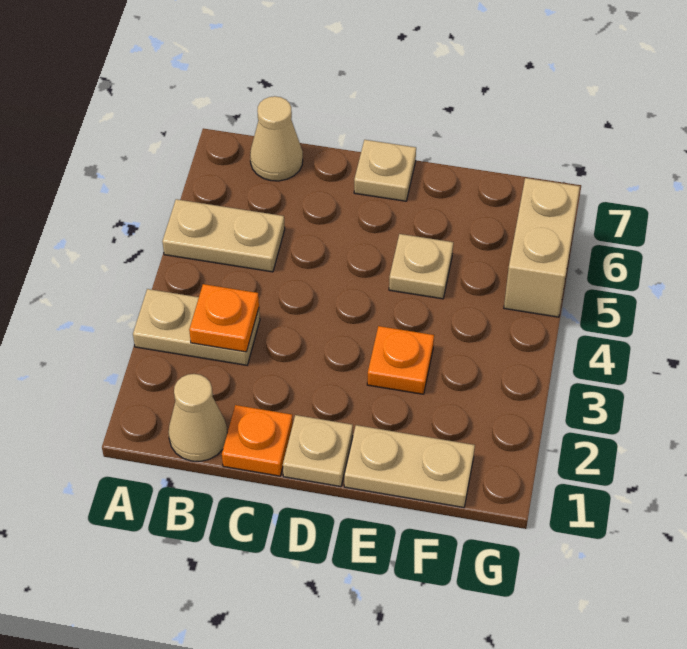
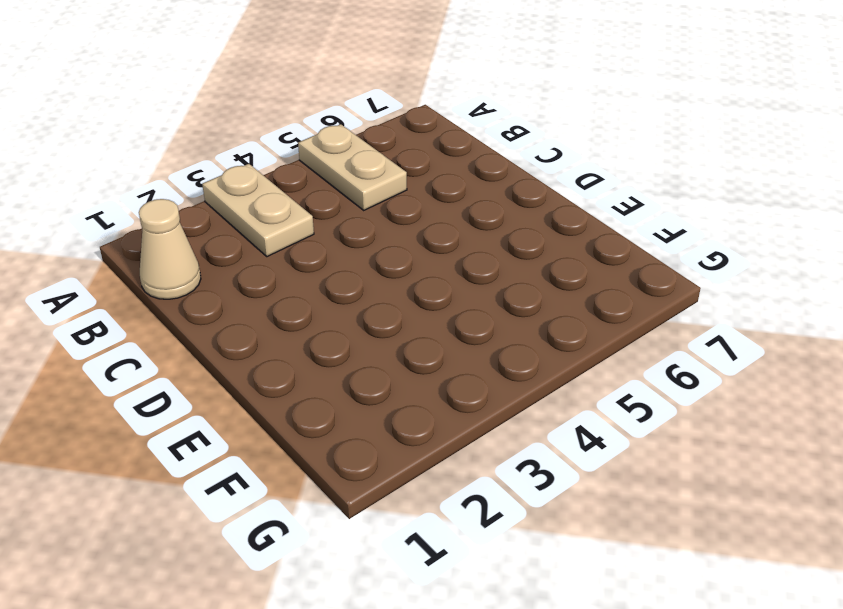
none -> tan 1x1 cone [250,96,303,181]
none -> orange 1x1 plate [222,405,293,476]
none -> tan 1x1 plate [283,415,353,487]

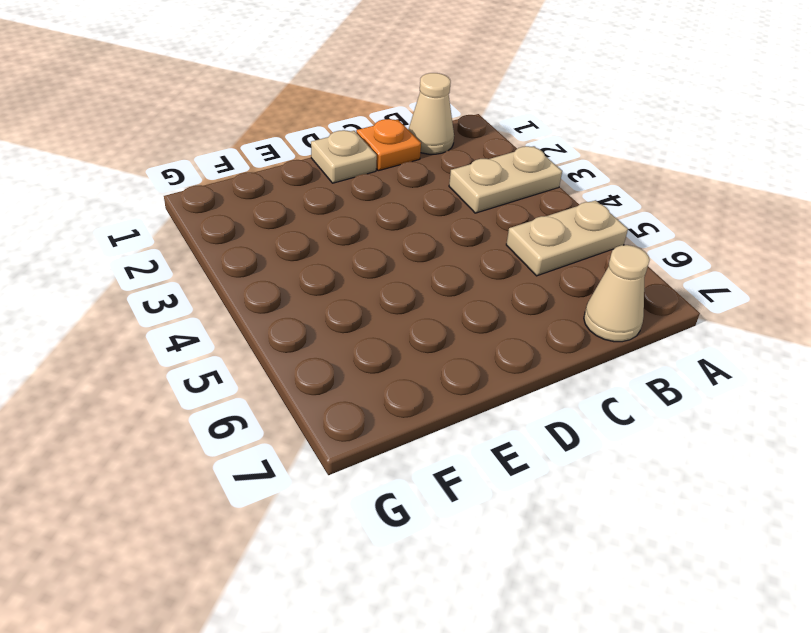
none -> tan 1x1 plate [354,140,416,201]
none -> tan 1x2 plate [344,425,475,508]
none -> orange 1x1 plate [367,326,434,394]

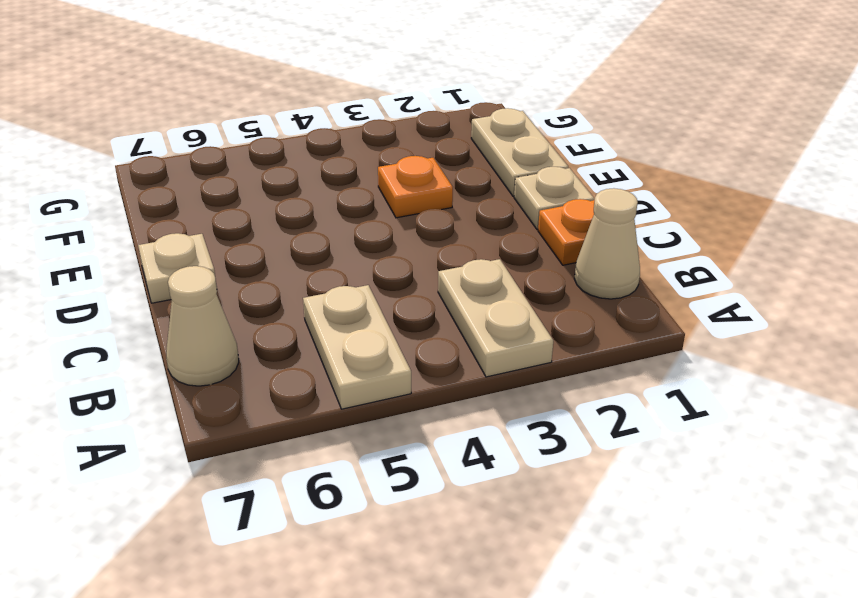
none -> tan 1x1 plate [389,234,453,299]
none -> tan 1x2 brick [504,178,580,317]
none -> orange 1x1 plate [189,284,259,352]

